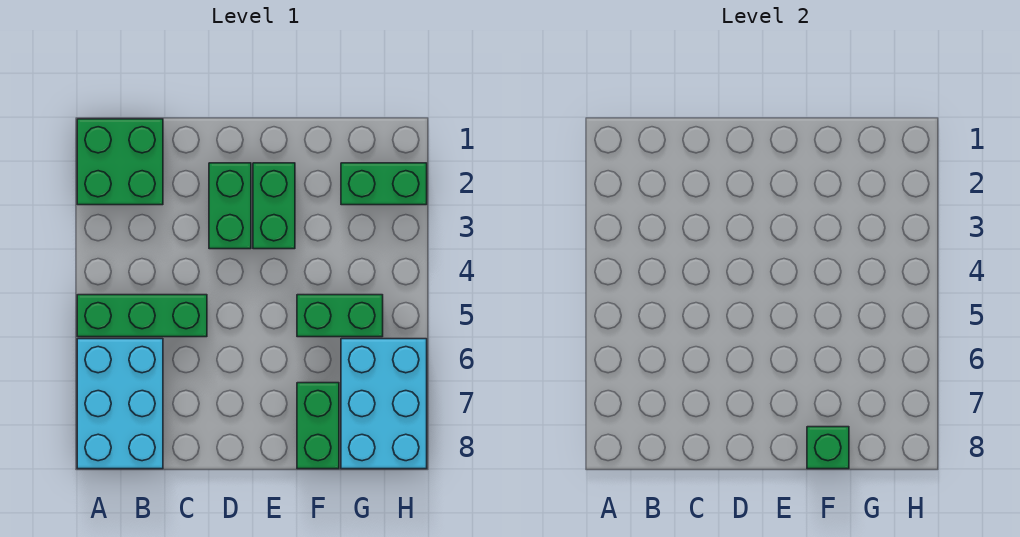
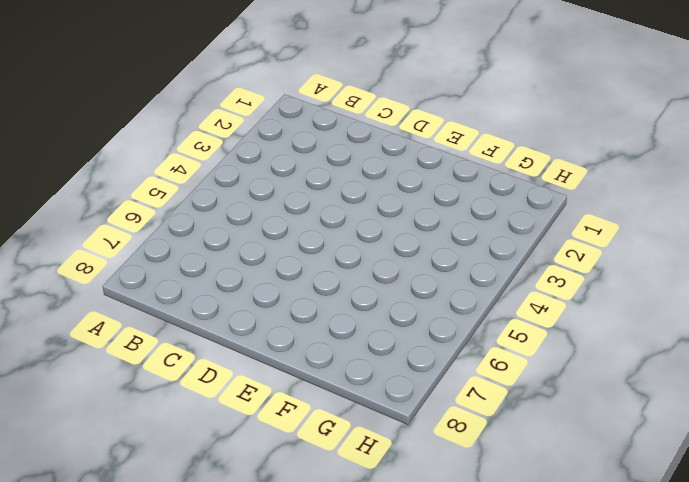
none -> green 2x2 brick [77,119,163,205]
none -> green 1x3 brick [77,295,207,337]

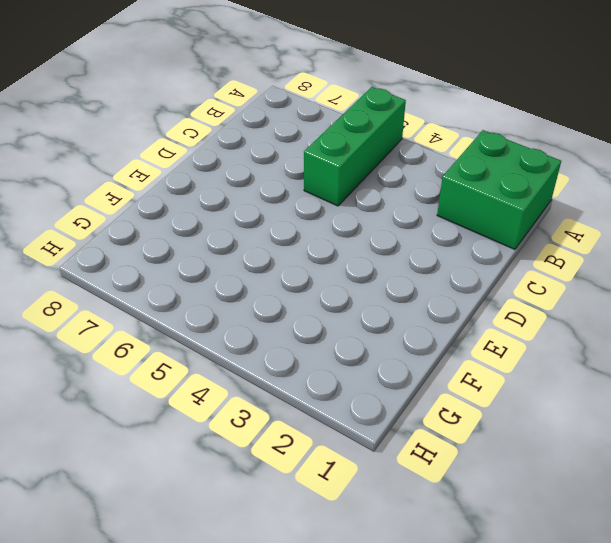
none -> cyan 2x3 brick [77,339,163,469]
none -> green 1x2 brick [209,163,251,249]

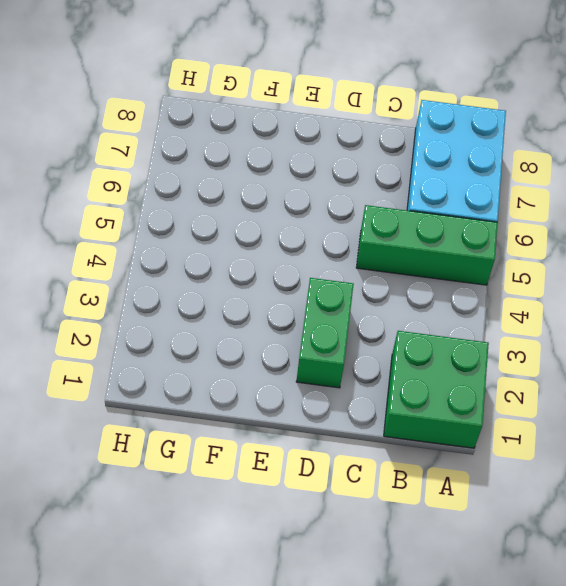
none -> green 1x2 brick [253,163,295,249]
none -> green 1x2 brick [297,295,383,337]

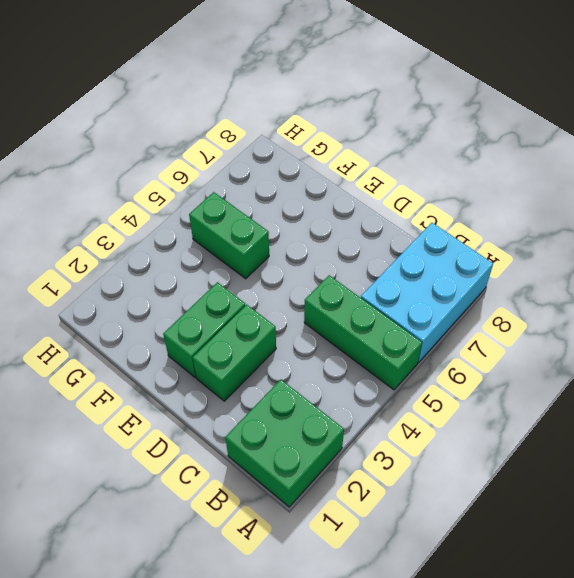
none -> green 1x2 brick [297,383,339,469]
none -> green 1x2 brick [341,163,427,205]

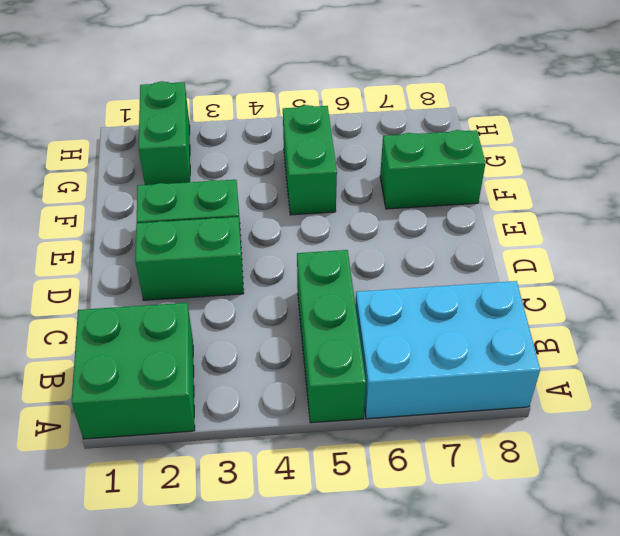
none -> cyan 2x3 brick [341,339,427,469]
none -> green 1x1 brick [807,427,849,469]

